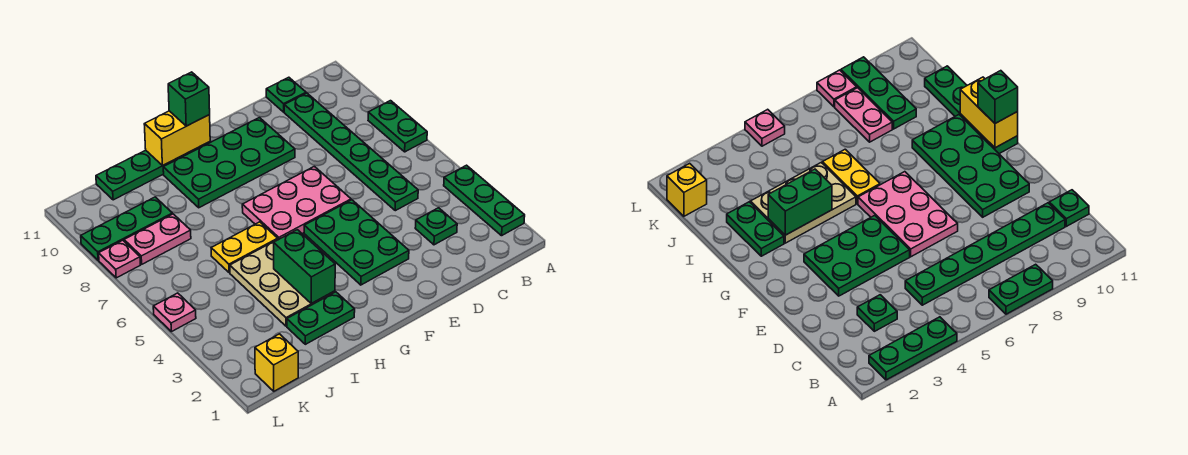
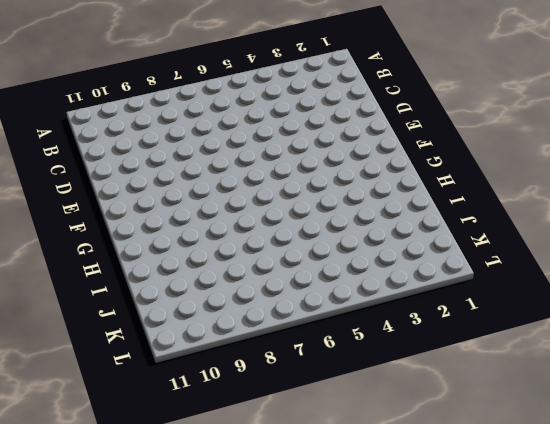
none -> green 1x3 plate [444,165,525,236]
none -> green 1x2 plate [368,101,427,152]
none -> green 1x1 plate [415,208,457,245]

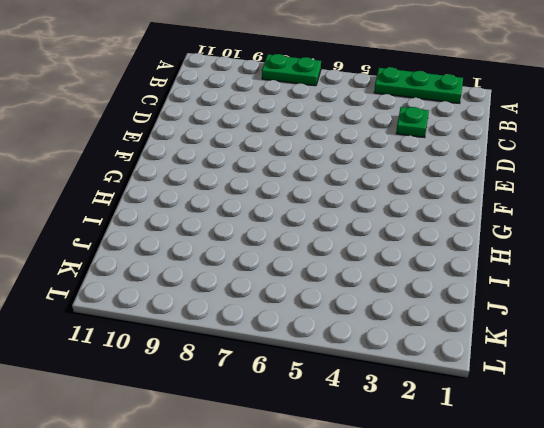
none -> green 1x6 plate [284,93,418,211]
none -> green 1x1 plate [266,77,306,112]
none -> green 2x3 plate [304,200,409,285]

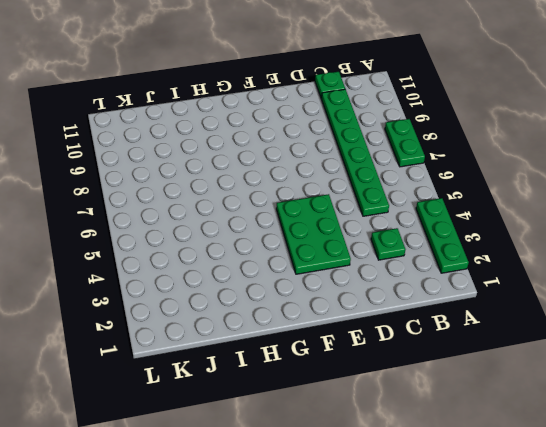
none -> pink 2x3 plate [242,166,351,239]
none -> green 2x4 plate [163,118,295,208]
none -> green 1x4 plate [96,142,210,200]

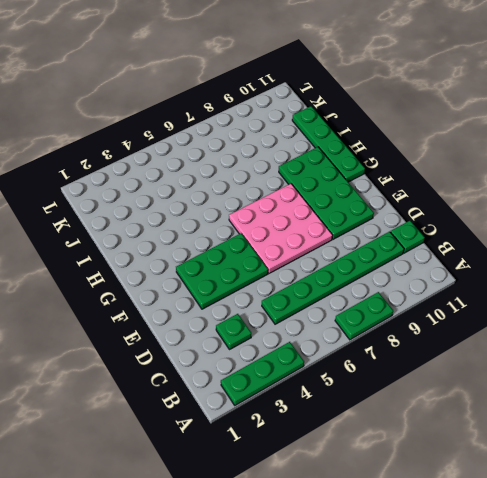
pink 3x3 plate [229,184,332,273] -> pink 2x3 plate [242,166,351,239]
none -> green 1x2 plate [287,292,355,344]
none -> tan 2x3 plate [230,239,335,326]
none -> yellow 1x2 plate [211,222,278,273]

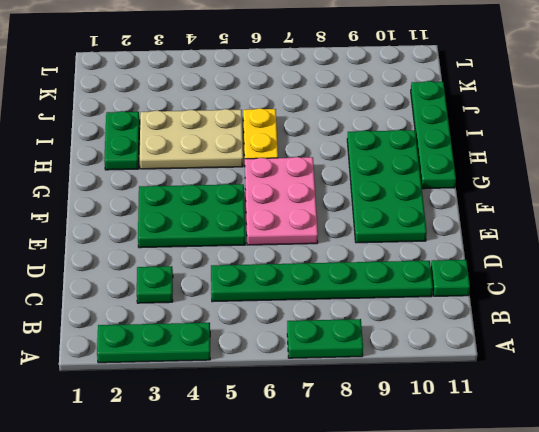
none -> pink 1x2 plate [124,214,191,264]
none -> green 1x3 plate [81,197,172,260]
none -> yellow 1x1 brick [255,334,298,391]

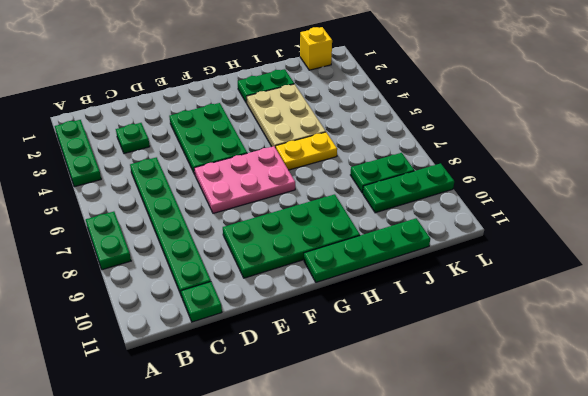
green 1x2 plate [351,153,414,193] -> pink 1x2 plate [124,214,191,264]
none -> pink 1x1 plate [153,293,196,332]
none -> pink 1x1 plate [99,240,140,278]
none -> yellow 1x2 brick [144,111,210,166]

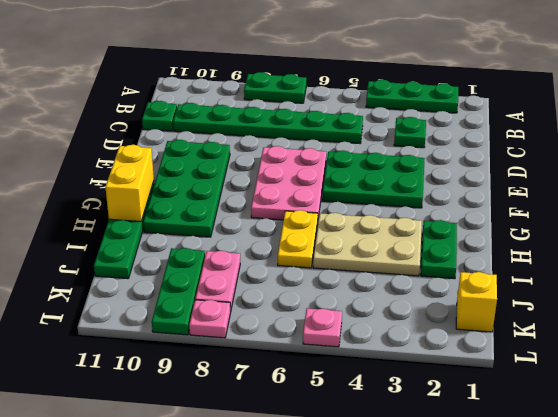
none -> green 1x2 brick [274,230,335,304]
none -> green 1x1 brick [168,72,210,126]

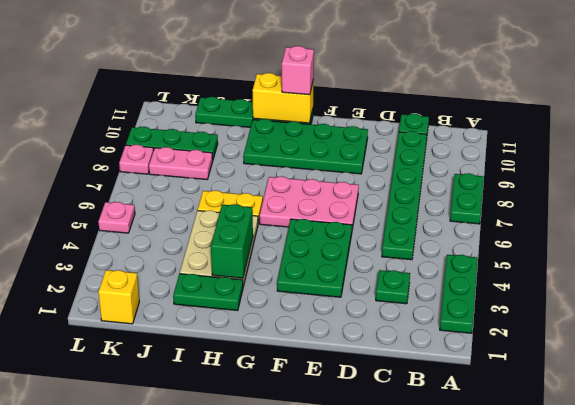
pink 1x1 brick [282,46,314,95] -> green 1x1 brick [168,72,210,126]

